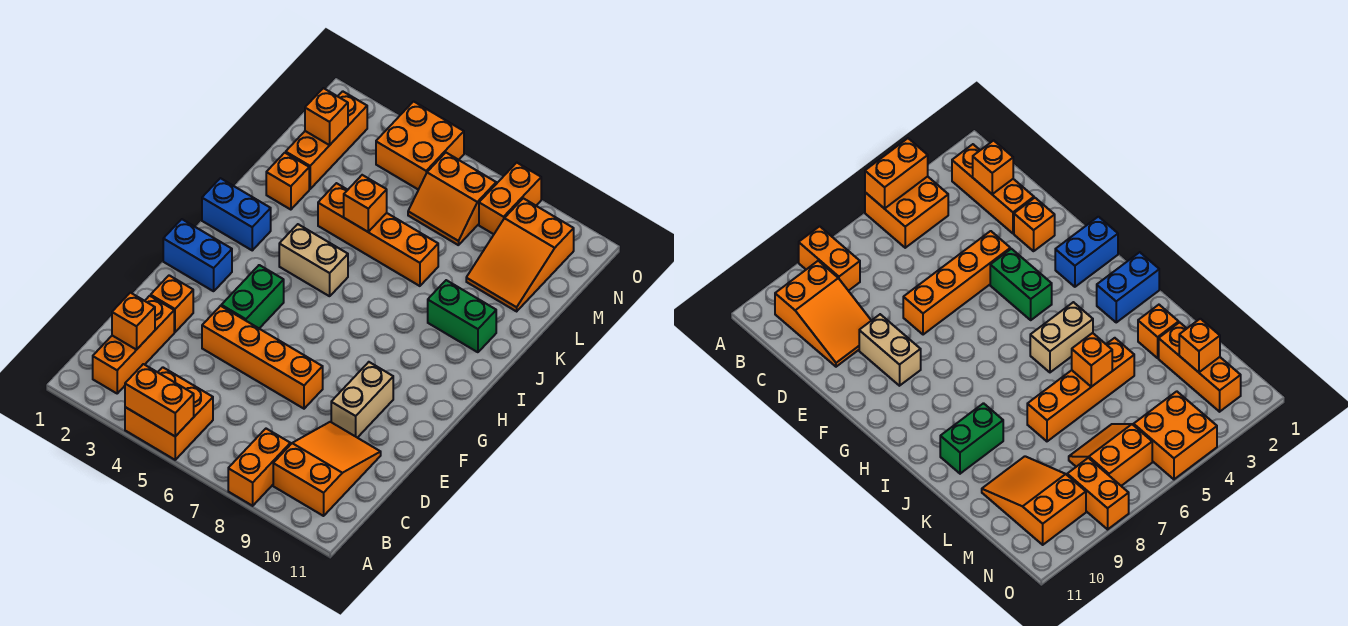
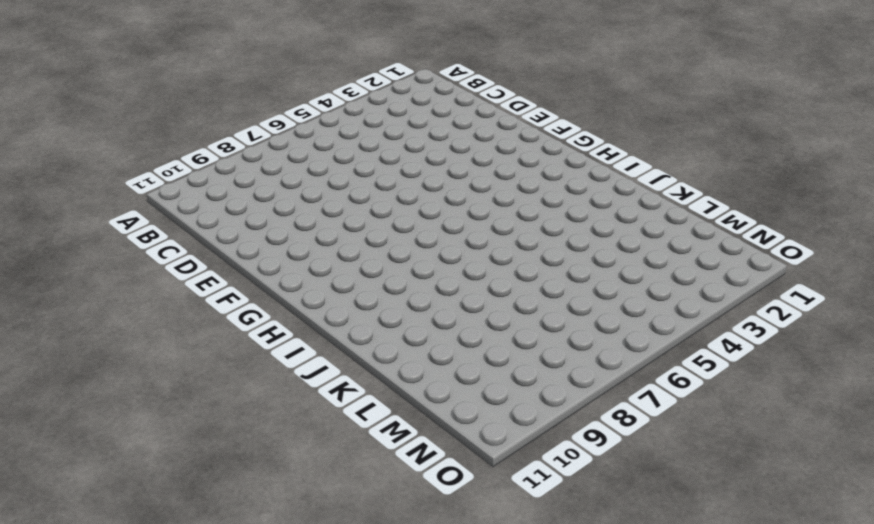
none -> orange 2x2 brick [125,367,213,460]
none -> orange 1x2 brick [228,429,290,506]
none -> orange 1x3 brick [93,296,174,393]

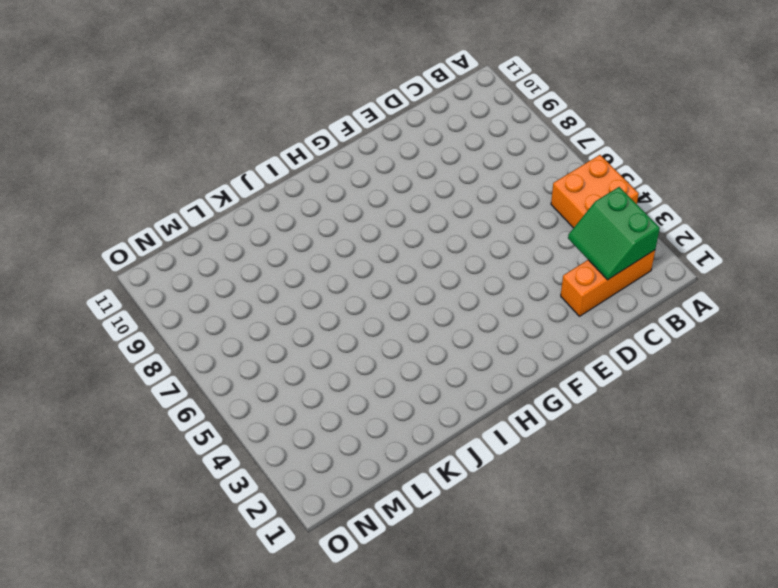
green 2x2 slope [568,187,660,280] -> orange 1x1 brick [112,293,155,350]
none -> orange 1x2 brick [228,429,290,506]
none -> orange 2x3 slope [273,422,381,516]
none -> orange 1x1 brick [151,275,193,332]

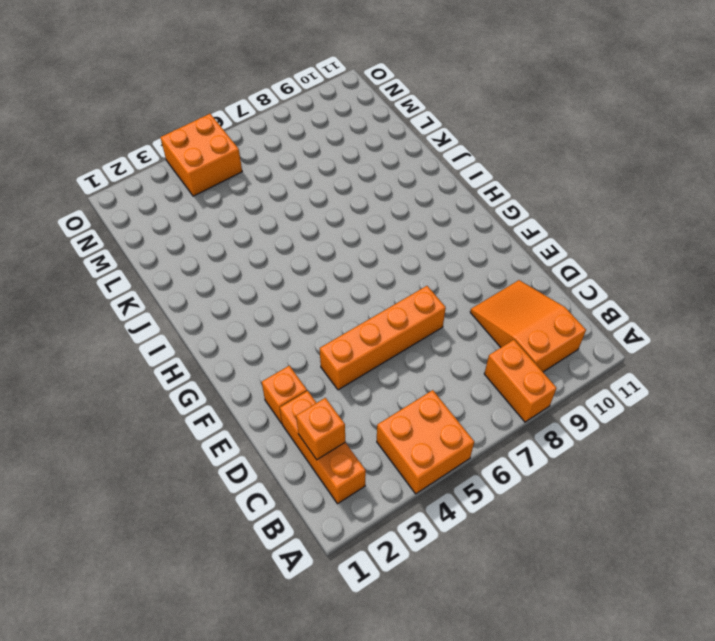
none -> tan 1x2 brick [331,362,393,438]
none -> green 1x2 brick [221,265,284,328]
none -> blue 1x2 brick [163,219,232,291]

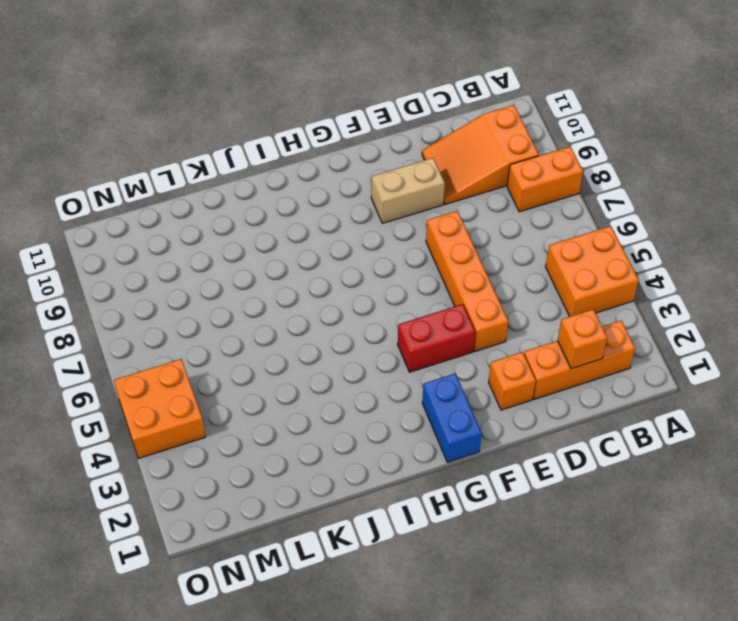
red 1x2 brick [398,304,475,372] -> green 1x2 brick [221,265,284,328]
none -> blue 1x2 brick [202,178,271,250]
none -> tan 1x2 brick [279,224,348,296]
none -> green 1x2 brick [428,280,496,352]

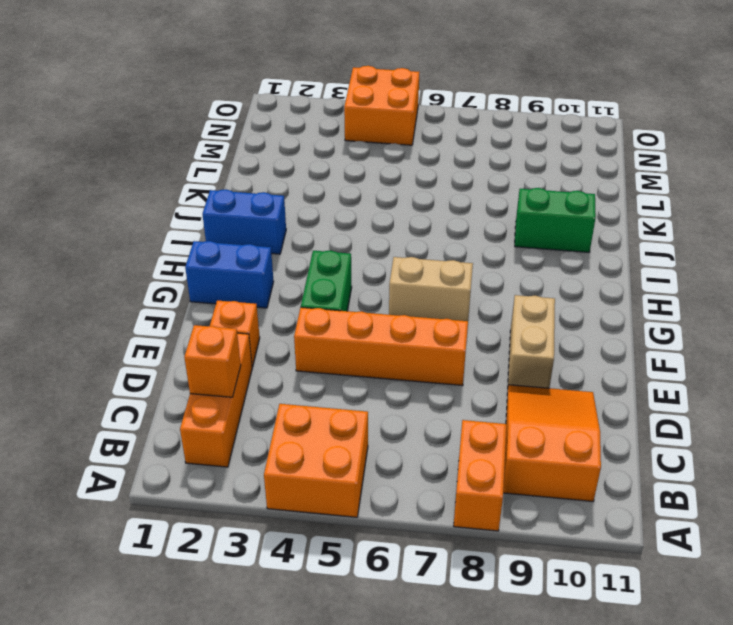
tan 1x2 brick [389,257,473,321] -> tan 1x2 brick moved to [279,224,348,296]
none -> orange 1x1 brick [266,153,309,210]
none -> orange 1x4 brick [318,183,438,286]
none -> orange 1x3 brick [286,91,367,189]

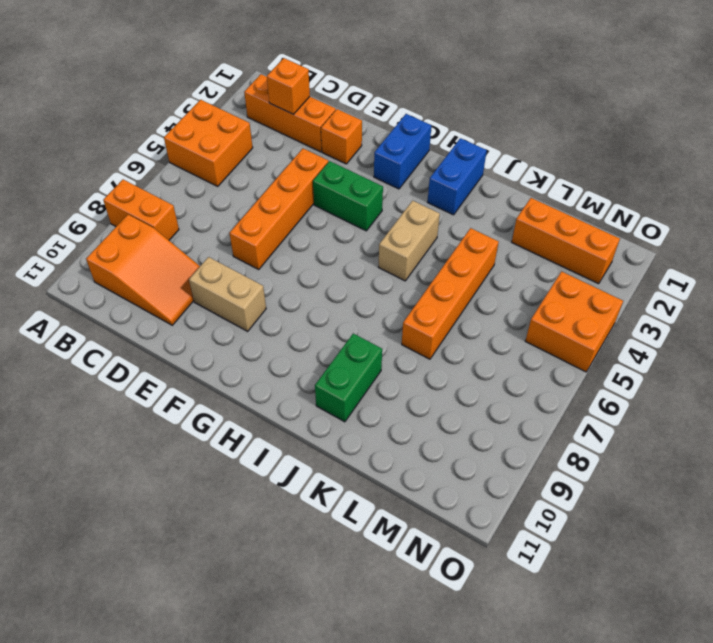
none -> orange 1x1 brick [266,153,309,210]
none -> orange 2x3 slope [466,198,574,311]
none -> orange 2x2 slope [408,153,496,245]

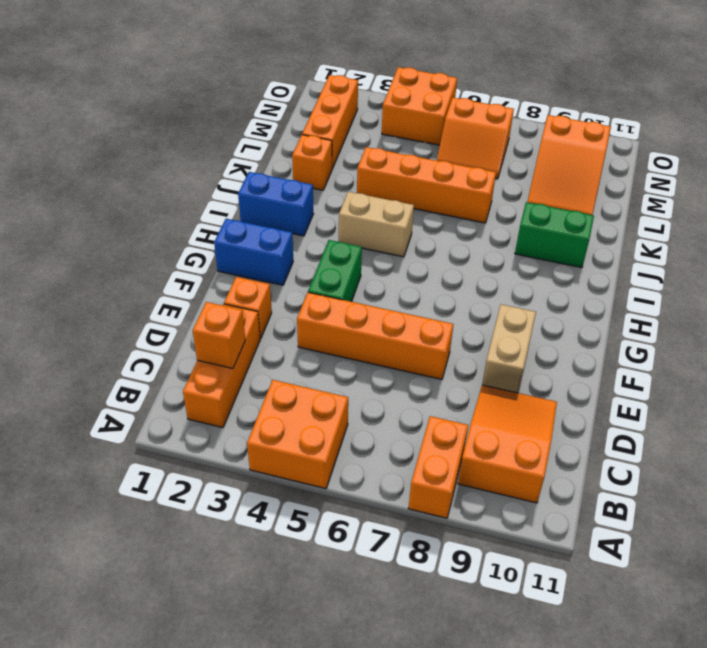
none -> orange 1x2 brick [479,163,541,234]
none -> orange 1x2 brick [125,364,194,436]
none -> orange 1x1 brick [344,175,387,232]

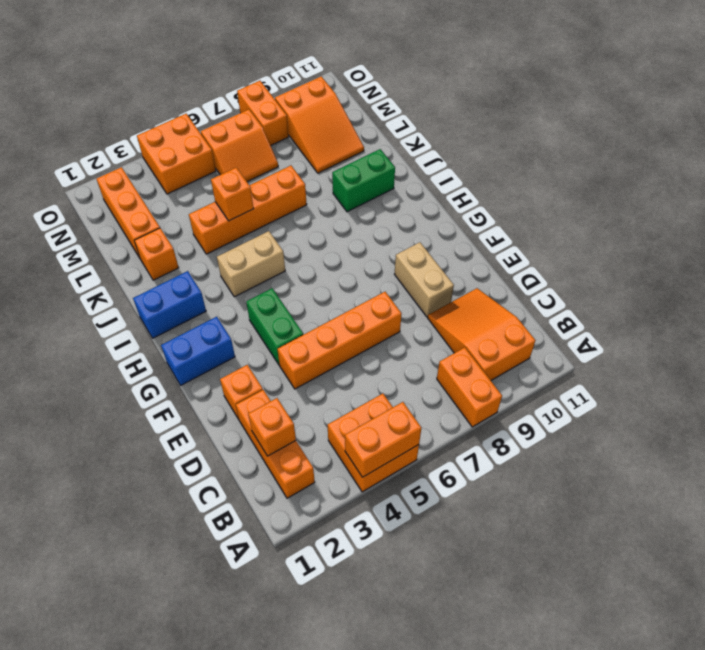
none -> orange 1x1 brick [305,88,348,145]

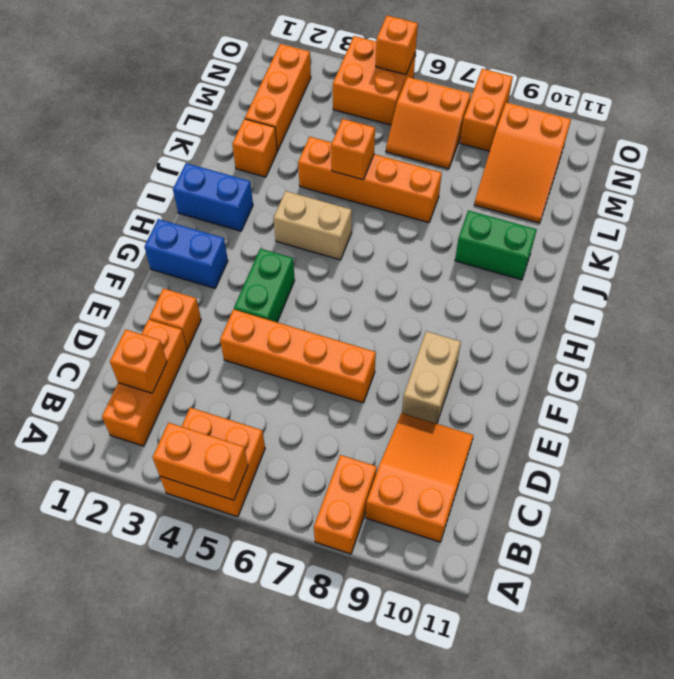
orange 1x1 brick [376,16,418,75] -> orange 1x1 brick moved to [305,88,348,145]

